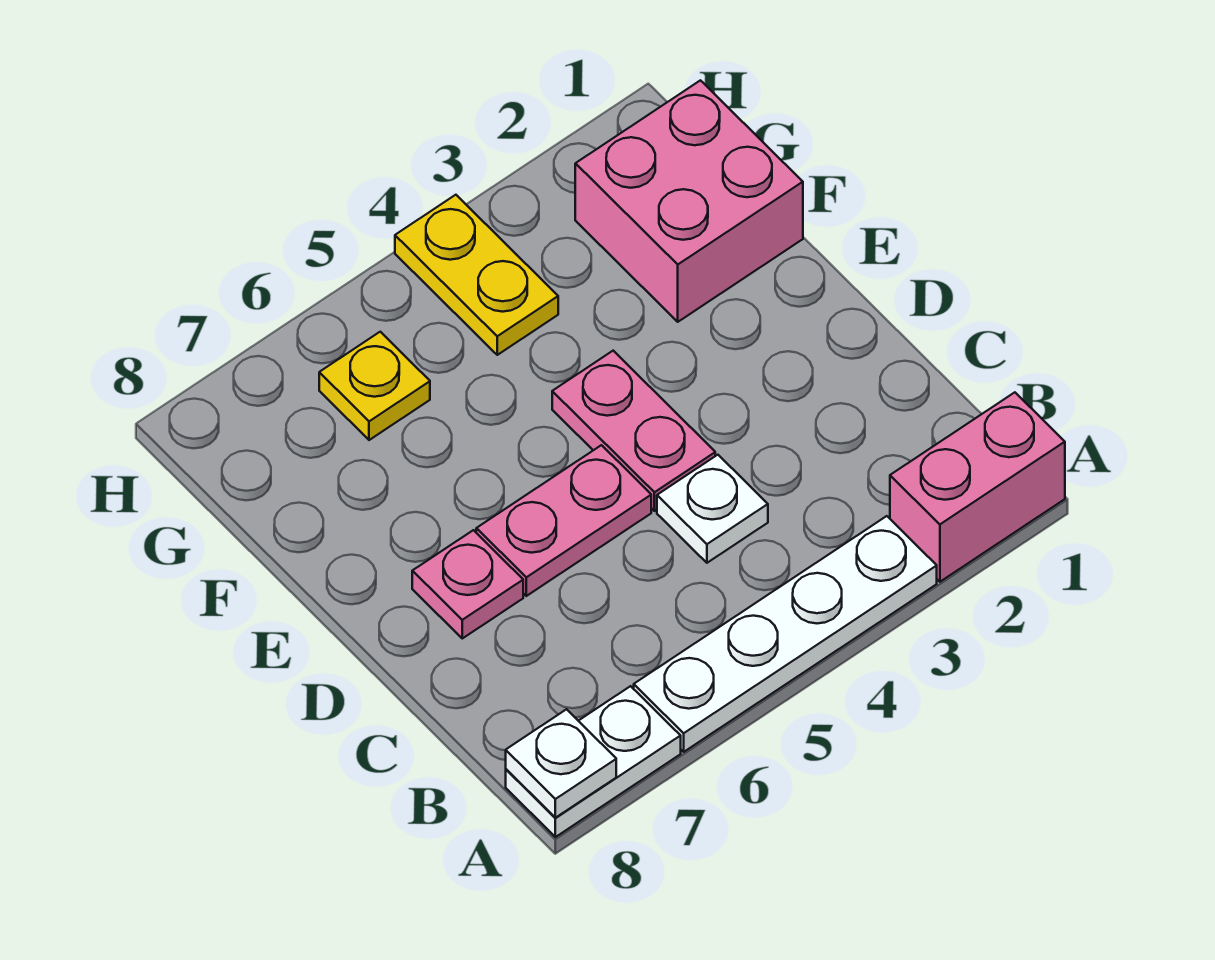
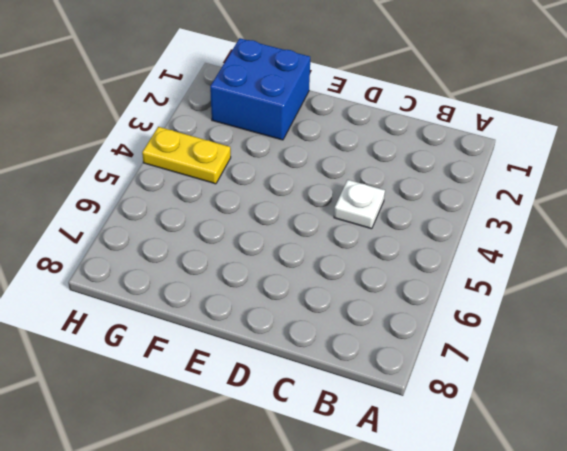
blue 2x2 brick [210,38,310,140] -> pink 2x2 brick [575,80,803,322]
none -> pink 1x2 brick [890,392,1065,582]
none -> white 1x4 plate [634,516,937,752]

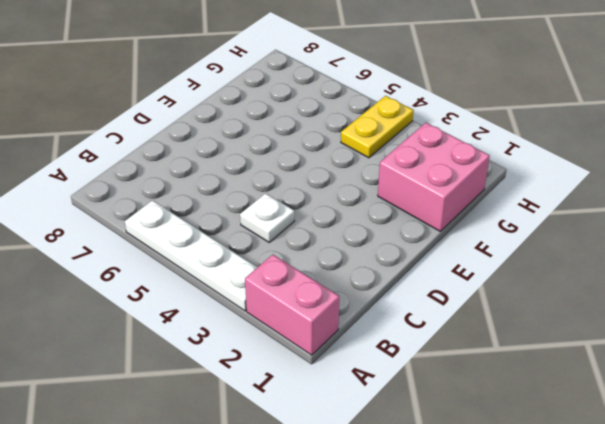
none -> white 1x2 plate [506,686,681,837]
none -> pink 1x2 plate [552,351,715,511]

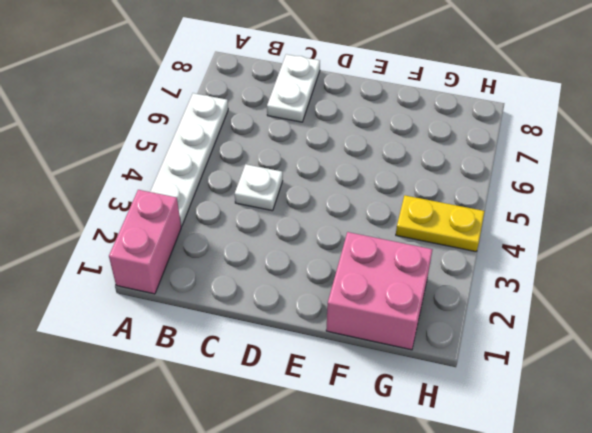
white 1x2 plate [267,54,320,122] -> white 1x2 plate moved to [506,686,681,837]
none -> pink 1x2 plate [552,351,715,511]
none -> pink 1x2 plate [476,445,651,596]

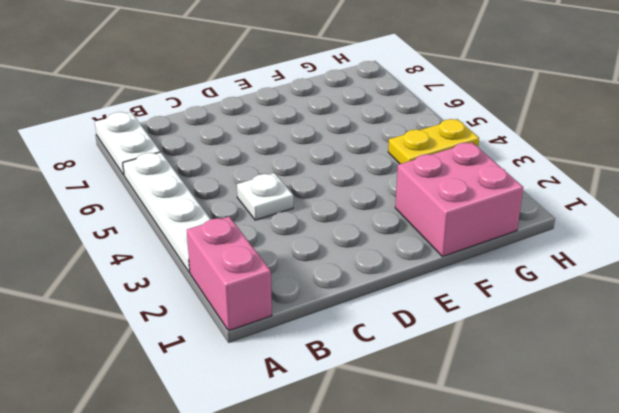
none -> pink 1x2 plate [552,351,715,511]
none -> pink 1x2 plate [476,445,651,596]

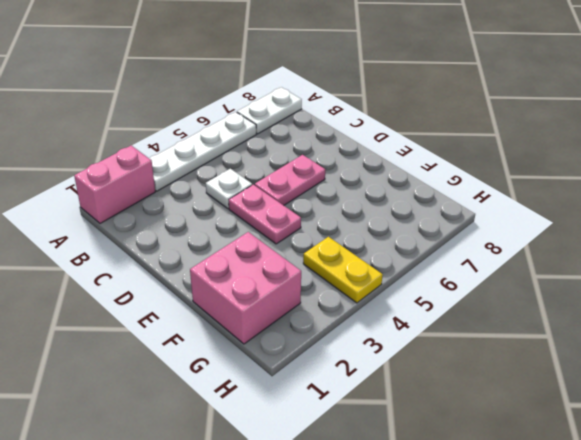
none -> pink 1x1 plate [412,530,523,638]
none -> yellow 1x1 plate [319,332,430,440]

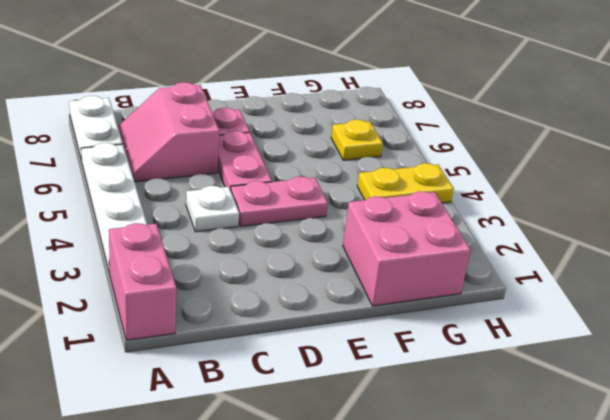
pink 2x2 slope [118,82,219,182] -> none
none -> white 1x1 plate [506,709,616,818]

